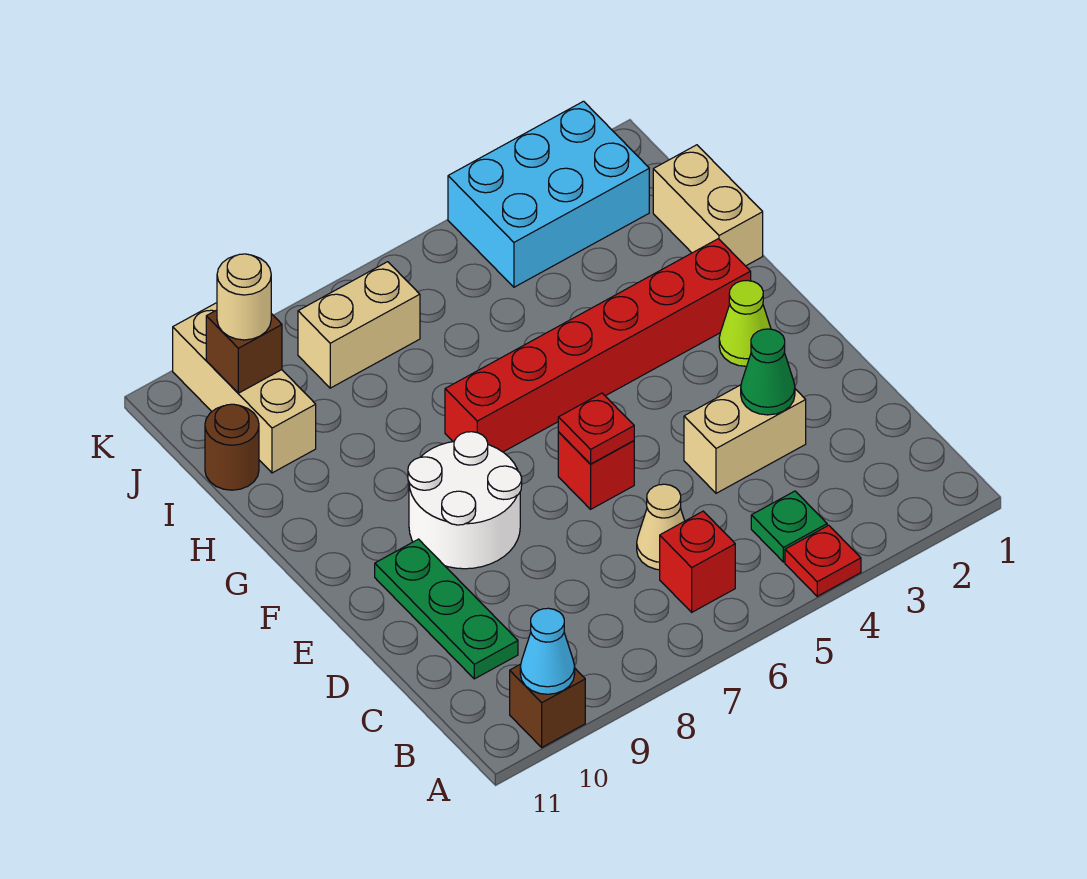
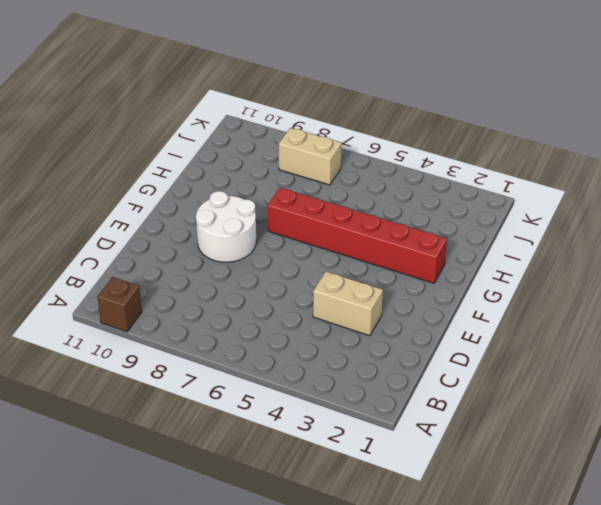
none -> red 1x1 plate [785,525,861,596]
none -> green 1x1 plate [751,491,827,562]
none -> red 1x1 brick [660,511,735,612]

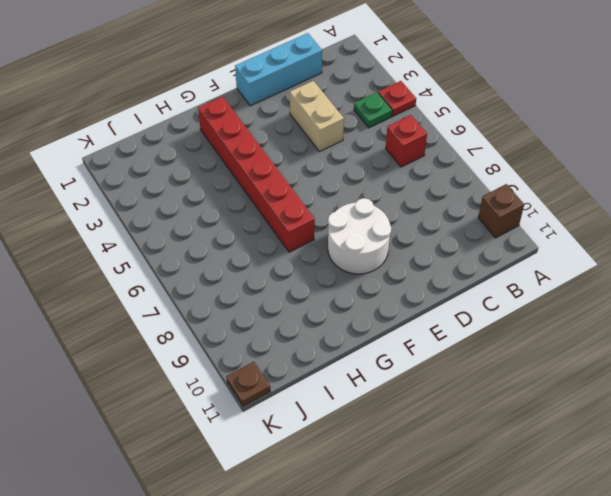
cyan 1x3 brick [235,33,322,106] -> none
brown 1x1 plate [226,362,270,406] -> none
none -> tan 1x1 cone [637,484,685,570]
none -> green 1x3 plate [375,539,518,679]
none -> red 1x1 brick [558,432,634,509]

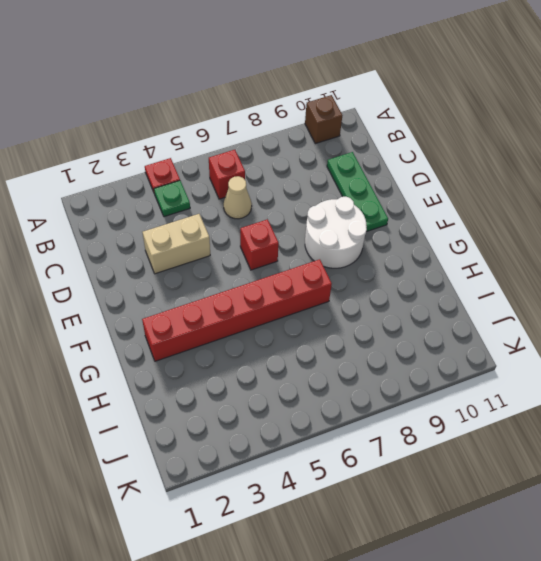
none -> lime 1x1 cone [719,280,771,366]
none -> tan 1x2 brick [653,145,763,266]
none -> tan 1x3 brick [173,303,316,473]

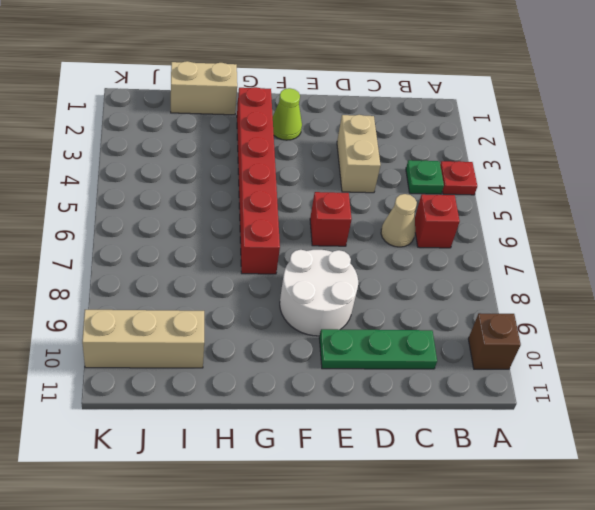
none -> brown 1x1 round brick [205,404,259,490]
none -> cyan 2x3 brick [448,101,649,287]
none -> tan 1x2 brick [298,262,420,388]

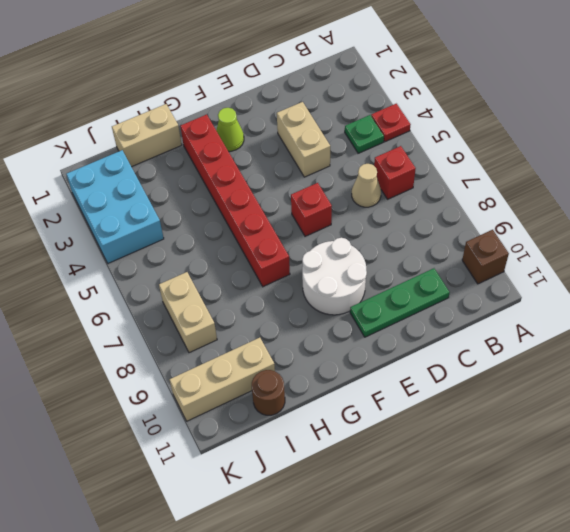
none -> cyan 1x1 cone [520,608,575,694]
none -> green 1x1 cone [741,329,795,415]
none -> red 1x1 plate [558,393,634,464]

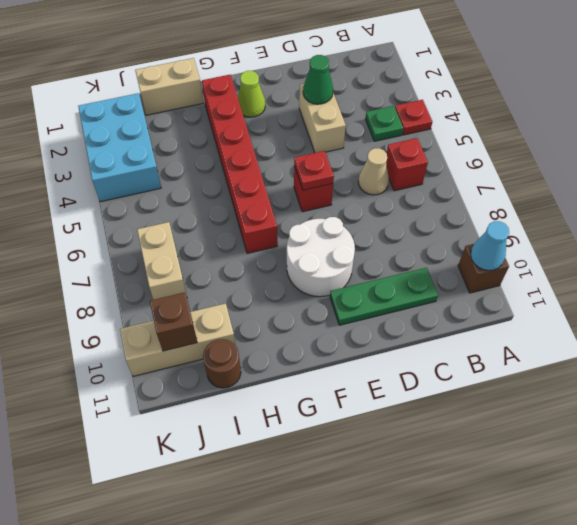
none -> tan 1x1 round brick [217,254,271,340]

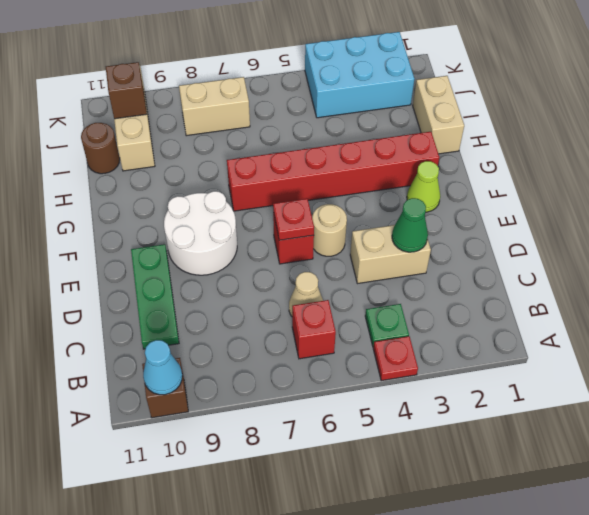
tan 1x1 round brick [312,204,347,256] -> tan 1x1 round brick moved to [217,254,271,340]

